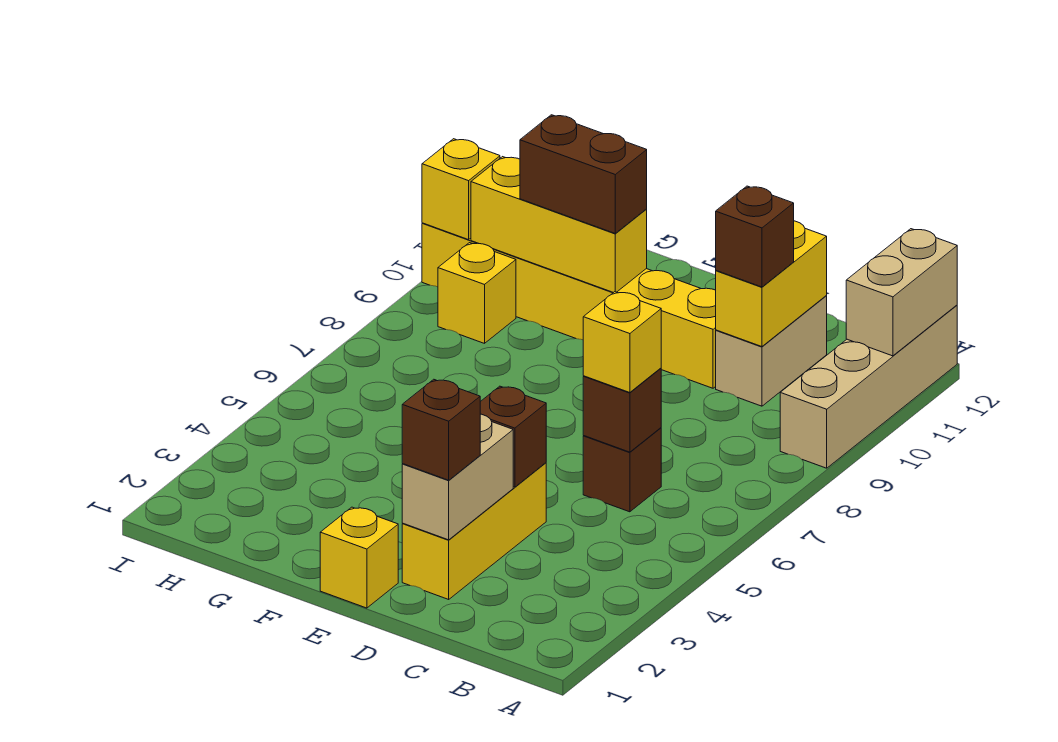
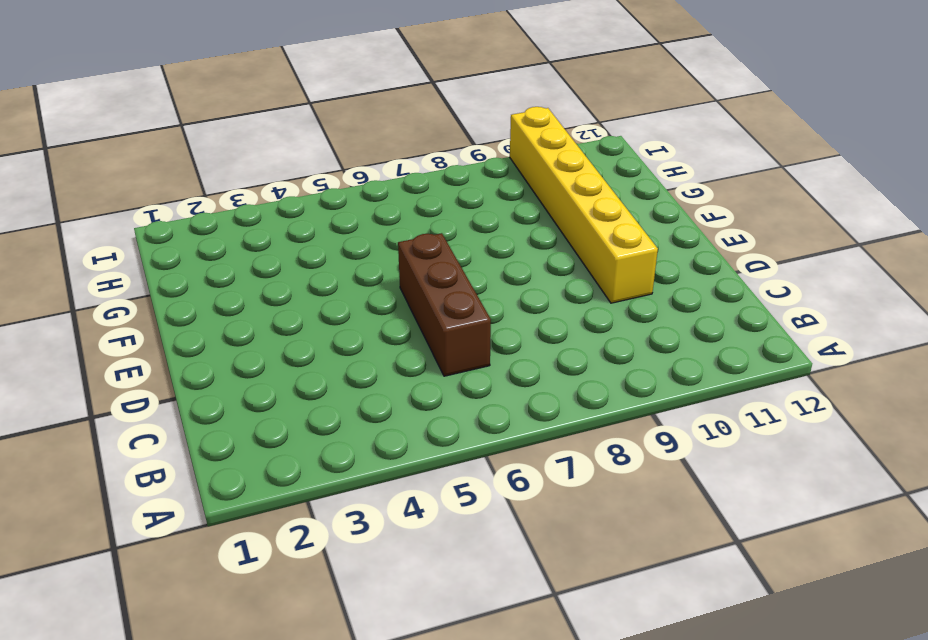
brown 1x3 brick [398,233,491,376] -> brown 1x1 brick [583,428,661,512]
none -> tan 1x4 brick [780,305,957,468]
none -> tan 1x2 brick [716,296,827,406]
none -> yellow 1x3 brick [402,463,546,599]

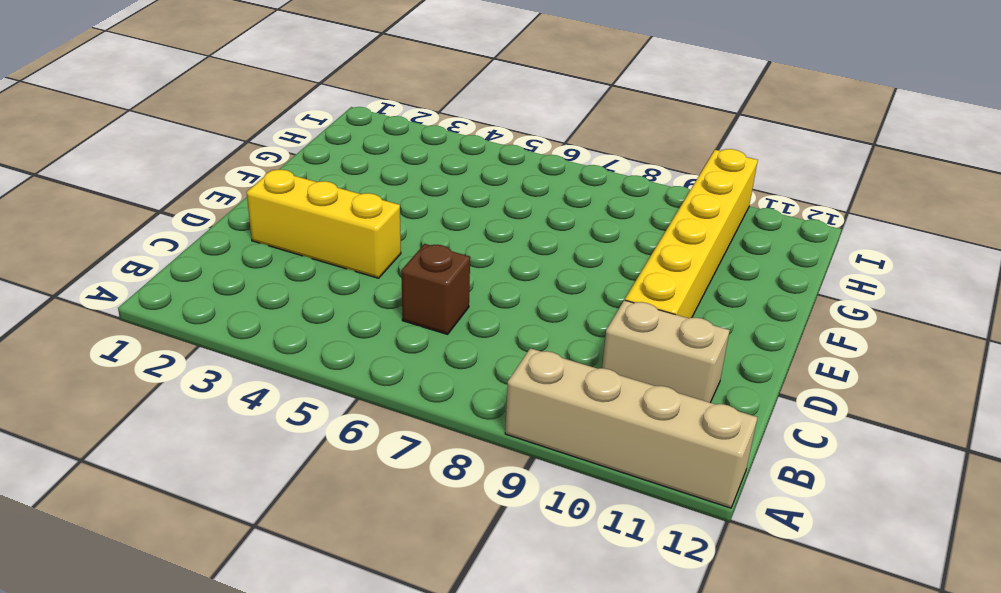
none -> yellow 1x1 brick [320,507,398,608]
none -> yellow 1x1 brick [438,243,516,343]
none -> tan 1x2 brick [846,229,957,356]

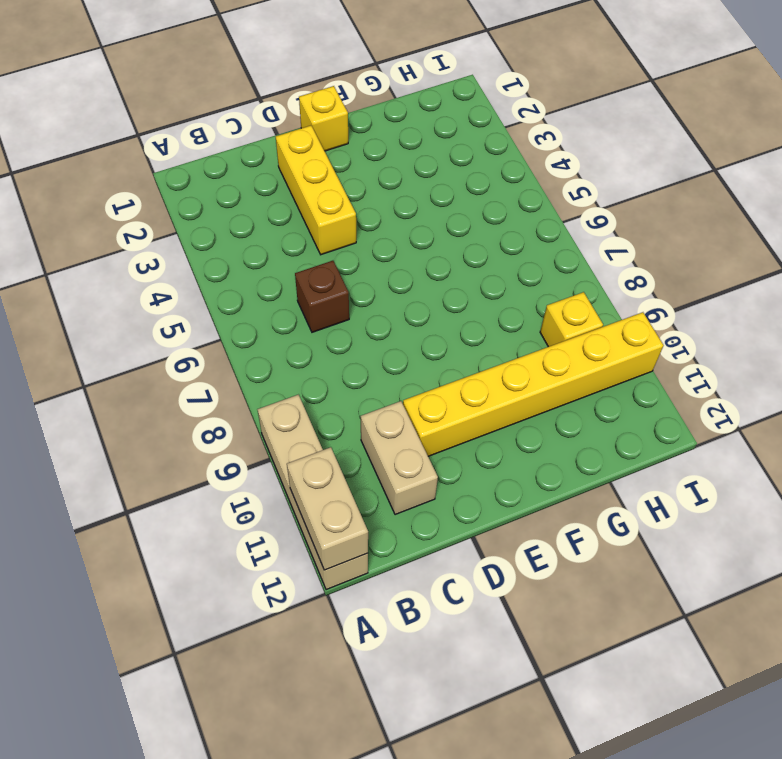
none -> brown 1x1 brick [583,368,661,452]
none -> yellow 1x2 brick [716,221,827,347]
none -> tan 1x2 brick [402,414,513,540]

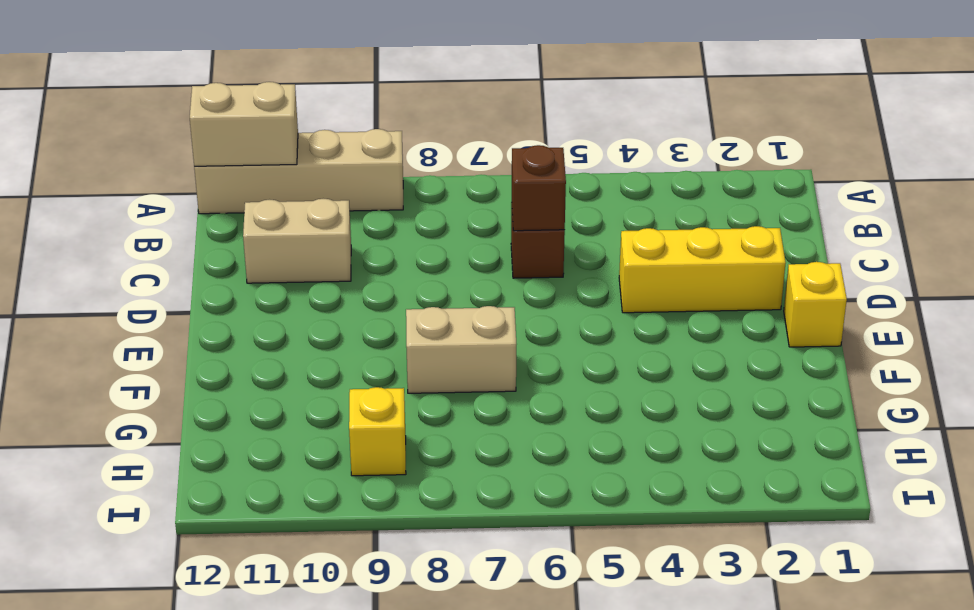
tan 1x2 brick [406,306,517,393] -> tan 1x2 brick moved to [402,414,513,540]
none -> yellow 1x6 brick [422,223,716,388]
none -> yellow 1x2 brick [716,221,827,347]
none -> brown 1x1 brick [480,386,546,487]

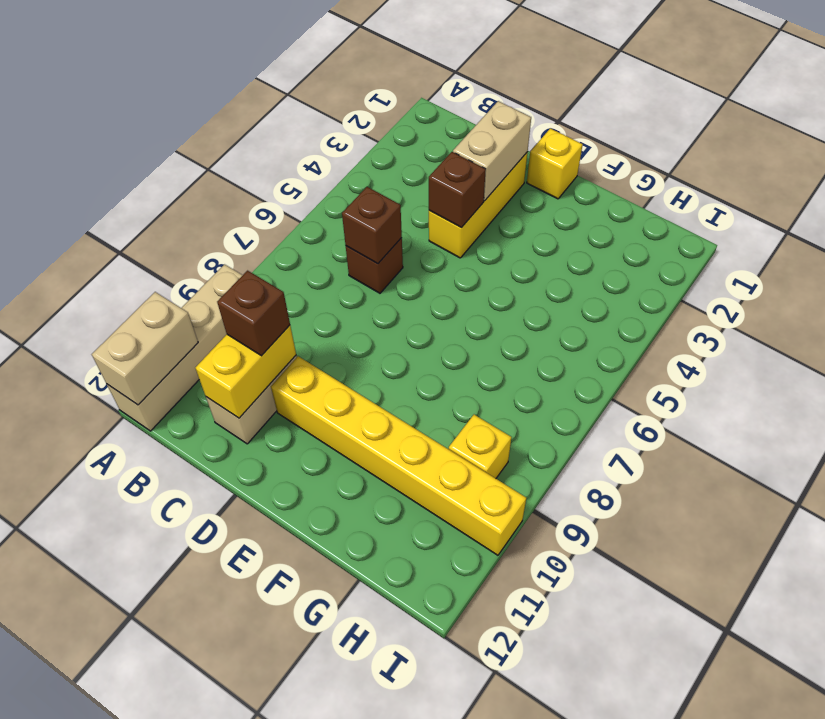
none -> yellow 1x3 brick [471,157,647,293]
none -> yellow 1x1 brick [422,139,500,240]
none -> yellow 1x1 brick [583,292,661,393]

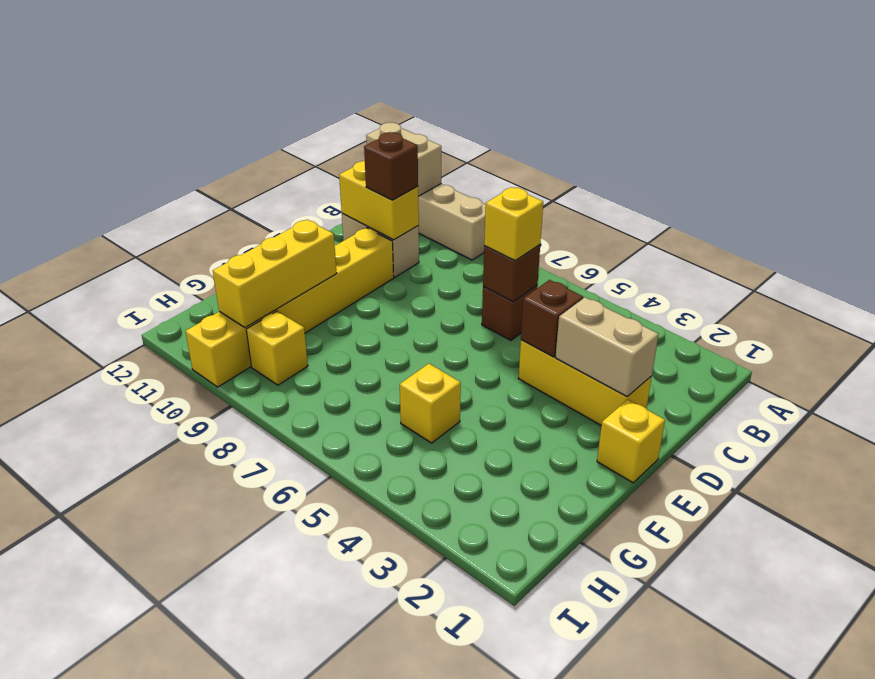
yellow 1x1 brick [400,364,461,443] -> yellow 1x1 brick moved to [422,139,500,240]
none -> brown 1x1 brick [402,379,480,480]
none -> brown 1x2 brick [520,115,647,233]

